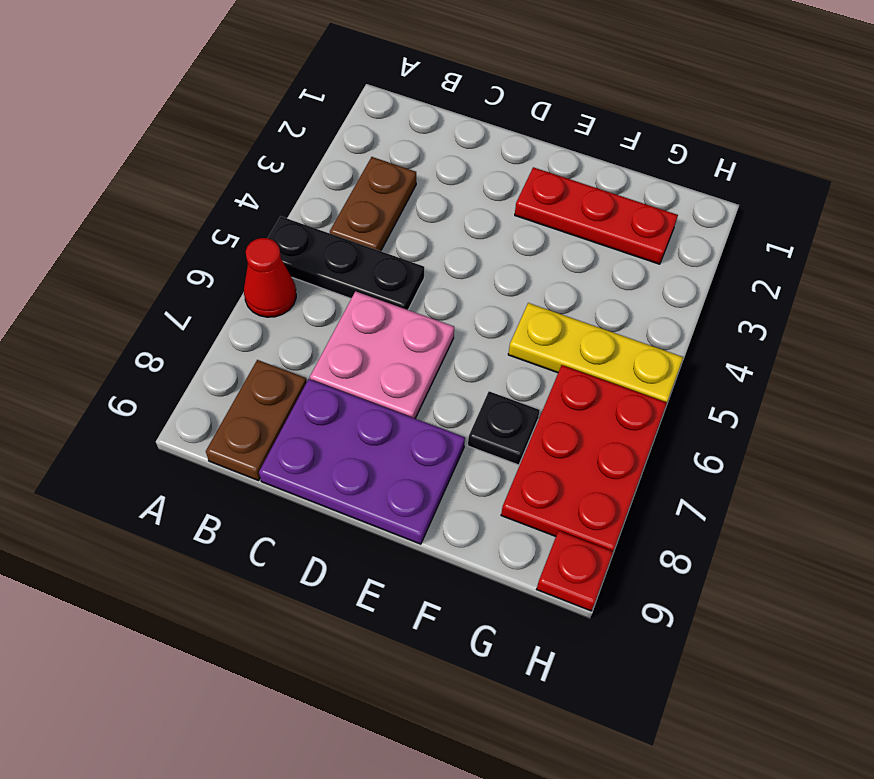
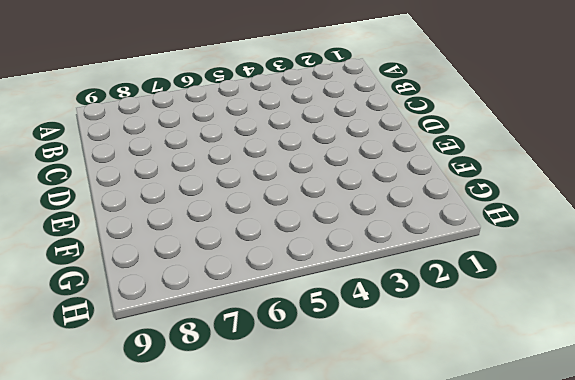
none -> black 1x3 plate [268,216,424,310]
none -> red 1x1 cone [244,238,296,317]

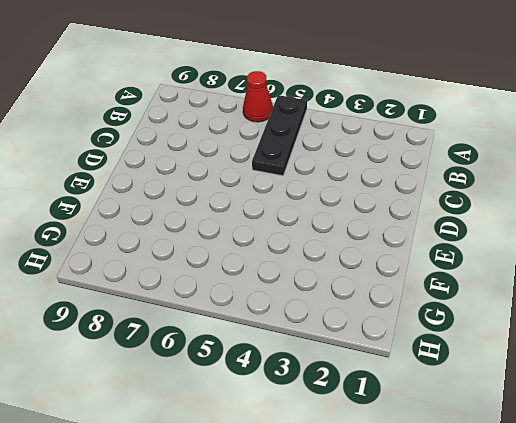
none -> brown 1x2 plate [330,157,416,251]
none -> brown 1x2 plate [206,360,307,481]

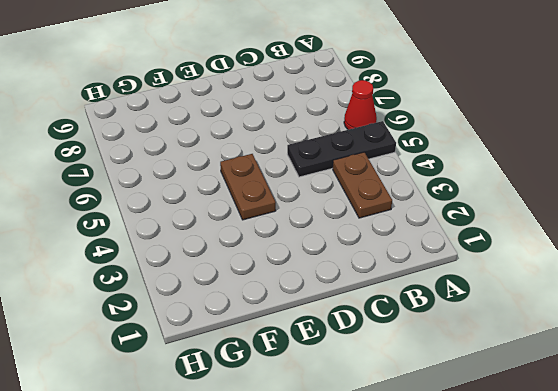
brown 1x2 plate [220,154,276,220] -> brown 1x2 plate moved to [206,360,307,481]
none -> pink 2x2 plate [310,291,454,418]
none -> purple 2x3 plate [259,379,465,544]

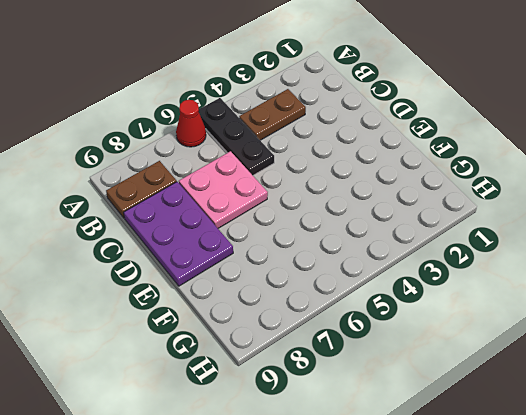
none -> red 1x3 plate [515,167,678,264]
none -> yellow 1x3 plate [508,303,683,402]

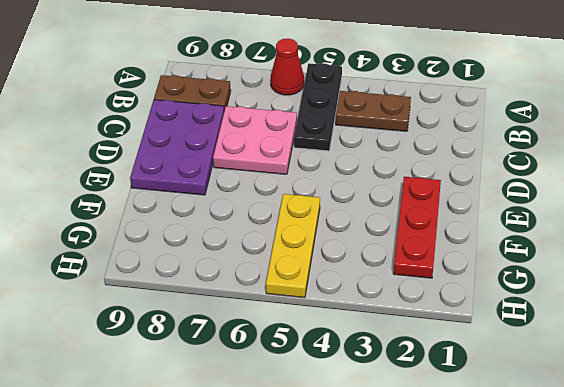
none -> black 1x1 plate [468,391,540,465]
none -> red 2x3 plate [501,365,667,551]

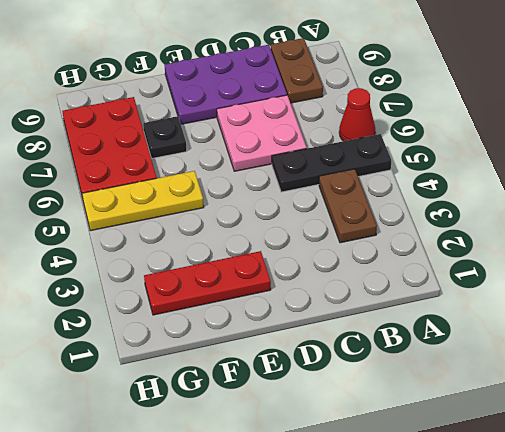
none -> red 1x1 plate [537,531,613,611]

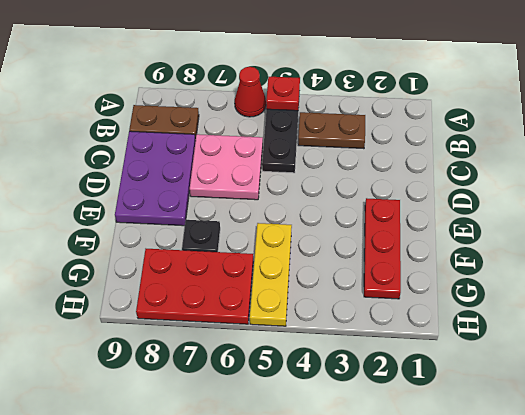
red 1x1 plate [266,77,300,111] -> red 1x1 plate moved to [537,531,613,611]

